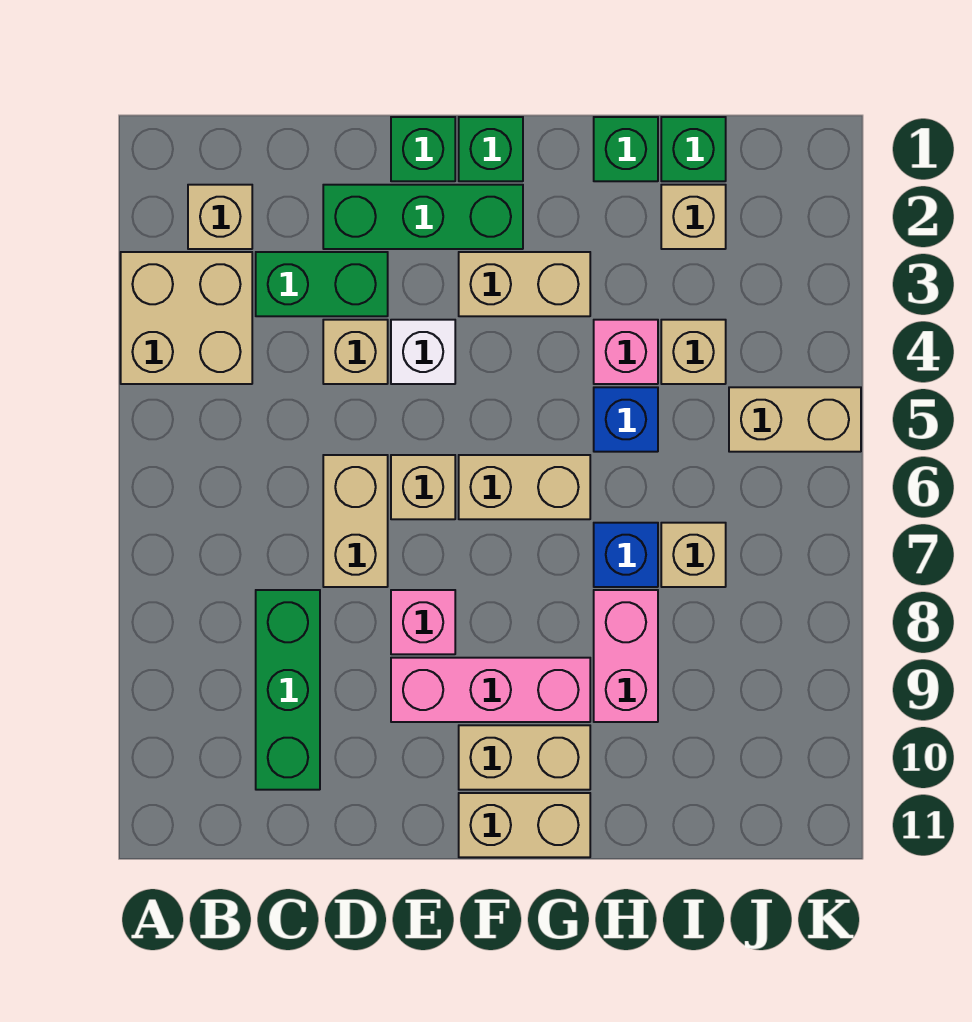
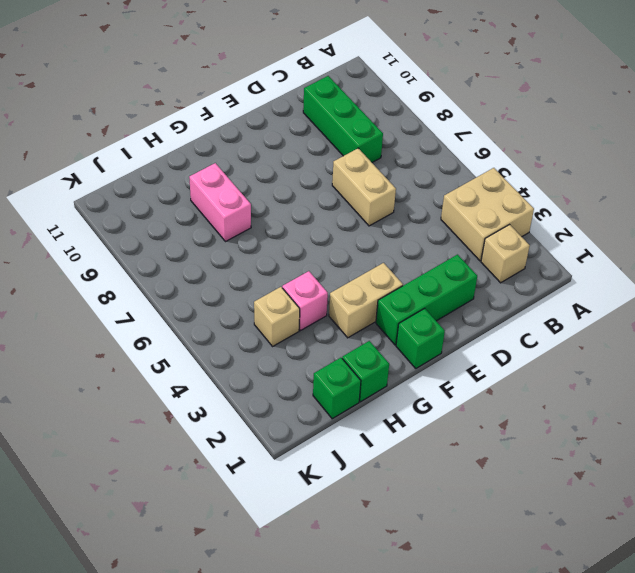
none -> green 1x2 brick [256,252,388,316]
none -> tan 1x1 brick [323,320,388,384]
none -> green 1x1 brick [391,117,455,181]

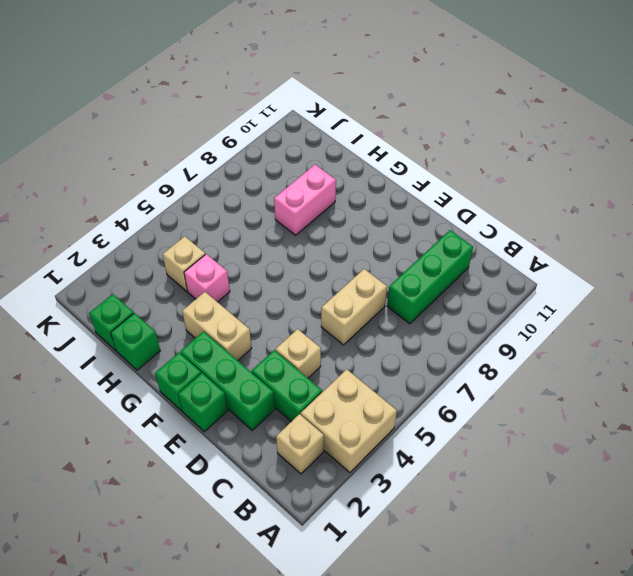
none -> white 1x1 brick [391,320,455,384]
none -> tan 1x1 brick [391,455,455,519]
none -> pink 1x1 brick [391,590,455,654]

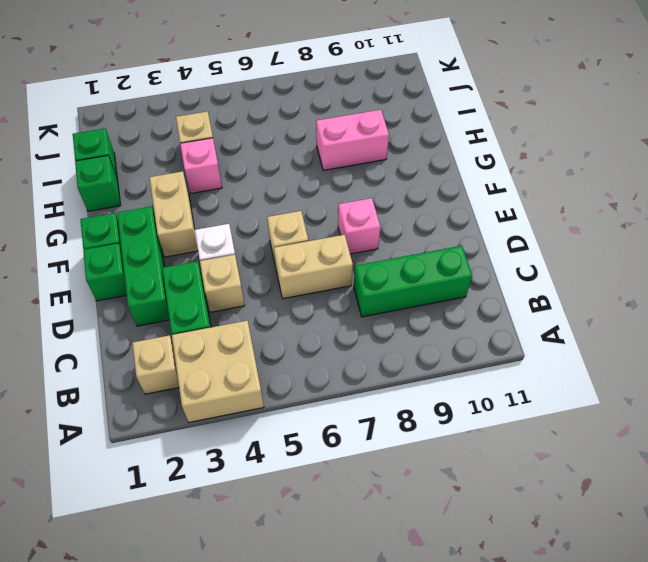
none -> pink 1x3 brick [391,658,590,722]
none -> tan 1x2 brick [459,455,590,519]
none -> tan 1x2 brick [459,725,590,790]

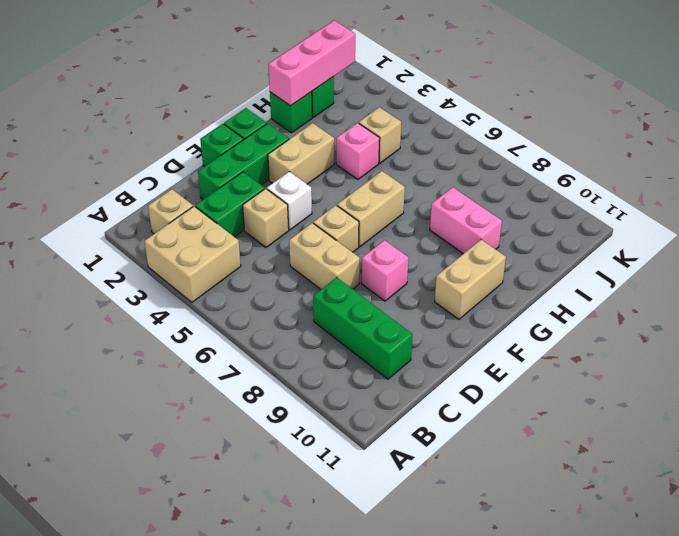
pink 1x3 brick [268,20,355,106] -> pink 1x3 brick moved to [391,658,590,722]
none -> tan 1x2 brick [459,793,590,857]
none -> blue 1x1 brick [594,387,658,452]
none -> blue 1x1 brick [594,523,658,587]

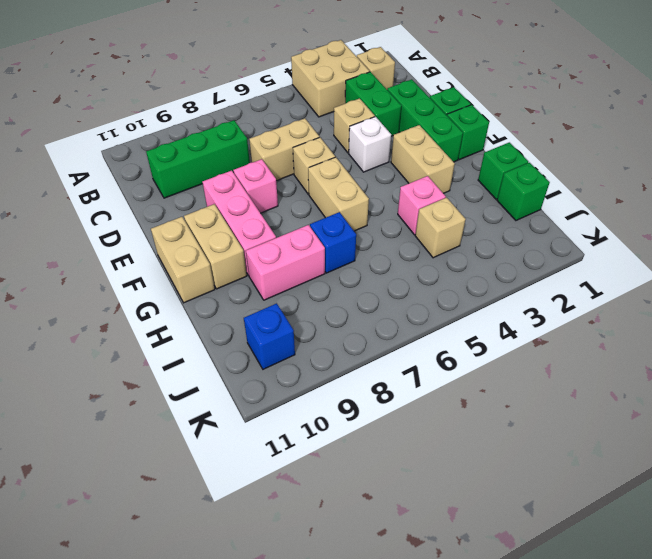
blue 1x1 brick [244,303,295,369] -> blue 1x1 brick moved to [594,387,658,452]
none -> tan 1x1 brick [661,185,726,249]
none -> tan 1x1 brick [661,523,726,587]
none -> tan 1x2 brick [729,387,861,452]

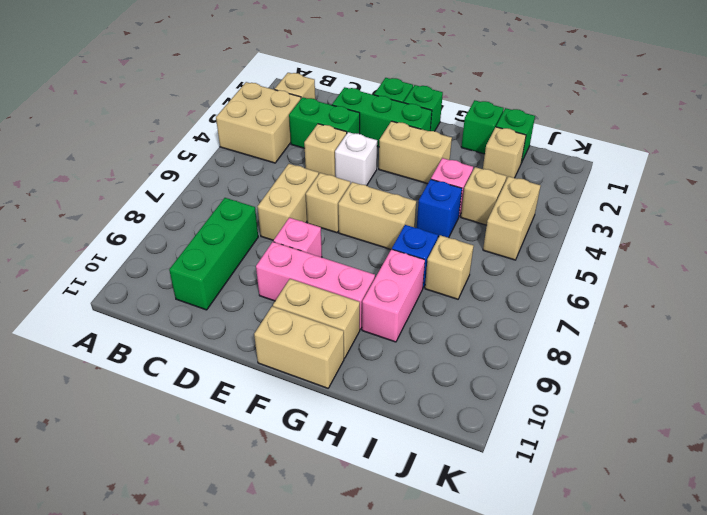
tan 1x2 brick [483,176,541,260] -> tan 1x2 brick turned to [729,387,861,452]

